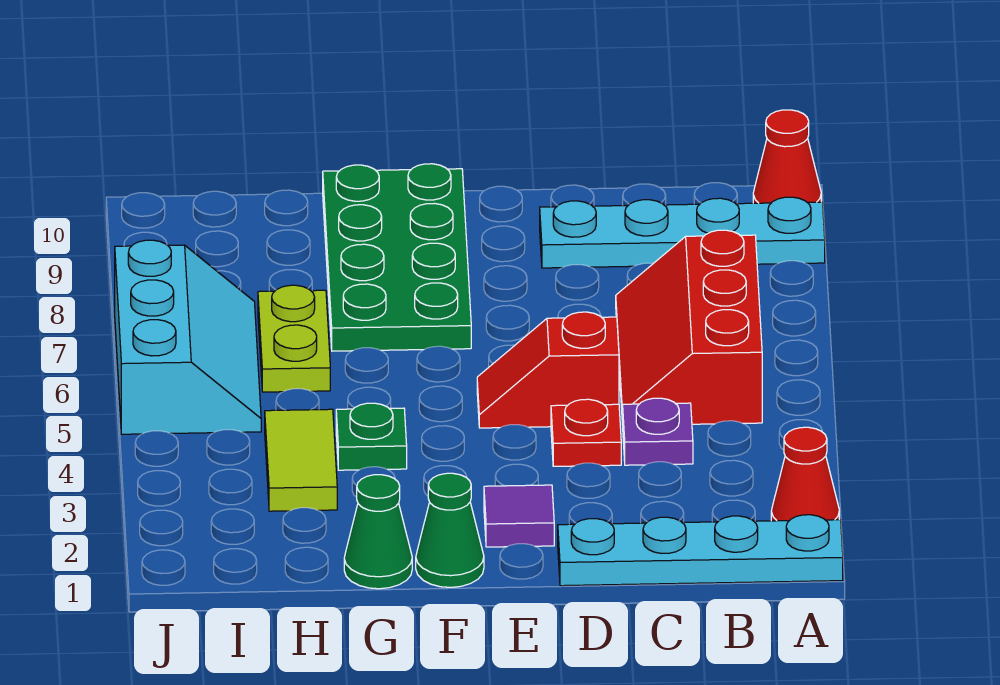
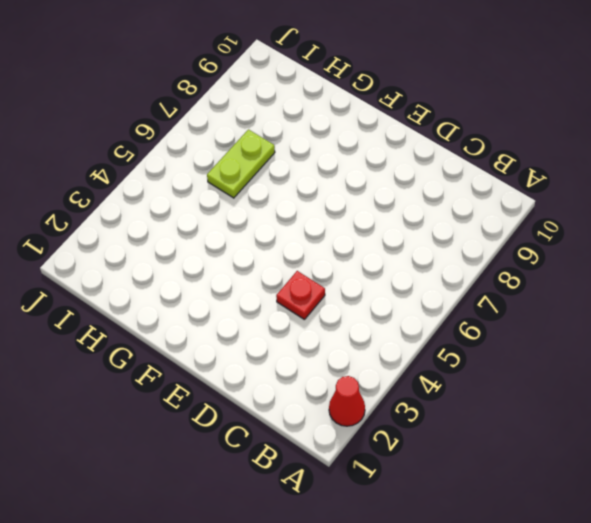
none -> cyan 1x4 plate [558,515,843,586]
none -> cyan 1x4 plate [540,197,825,268]
none -> red 1x1 cone [753,110,821,203]

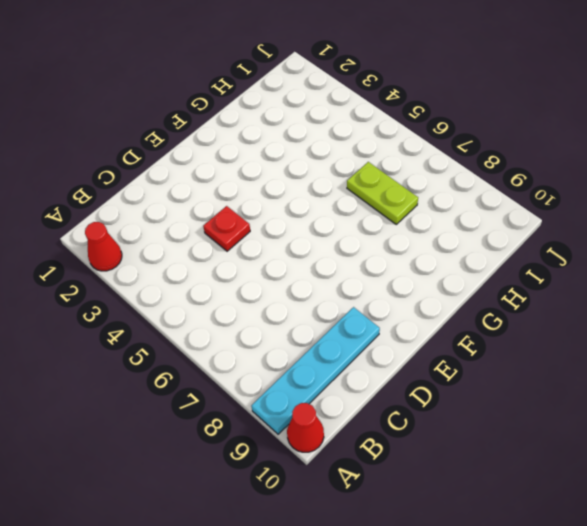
none -> cyan 1x4 plate [558,515,843,586]
none -> red 2x3 slope [616,230,762,425]
none -> purple 1x1 plate [622,398,693,465]

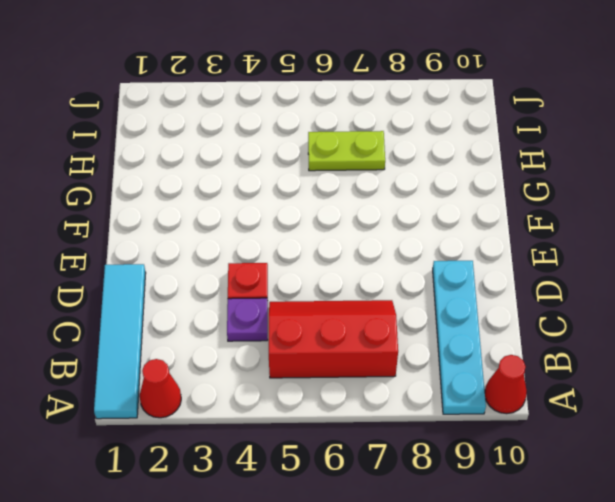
cyan 1x4 tile [94,264,146,419] -> cyan 1x4 plate [558,515,843,586]
none -> red 1x2 slope [477,312,619,428]
none -> purple 1x1 tile [484,485,554,547]
none -> green 1x1 cone [416,473,484,587]

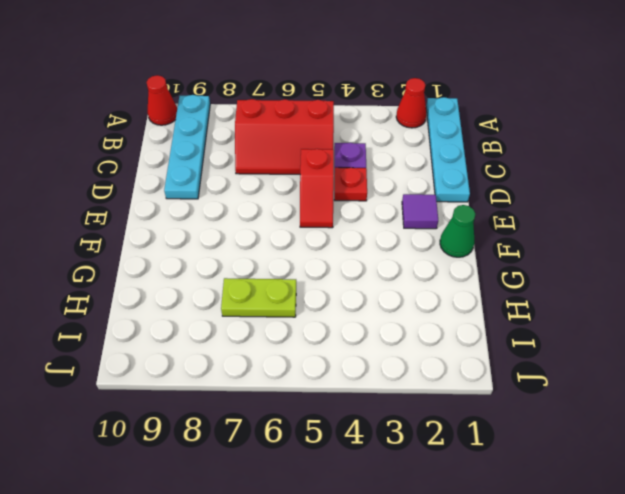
none -> green 2x4 plate [323,164,471,351]
none -> green 1x1 cone [344,475,412,589]
none -> green 1x1 plate [336,403,407,470]

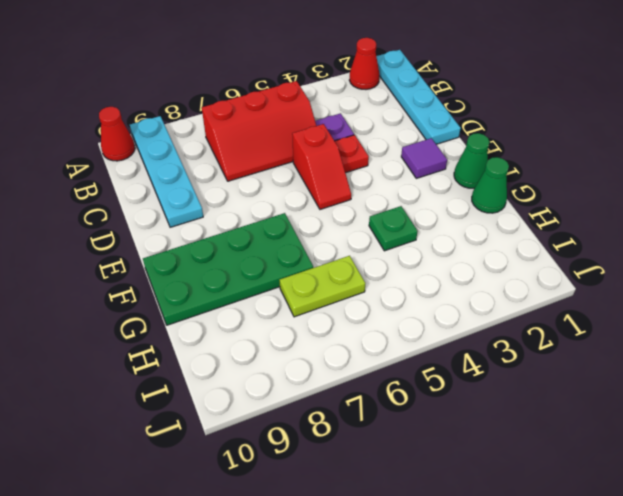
none -> lime 1x2 tile [265,409,337,511]
none -> cyan 2x3 slope [115,240,261,434]

